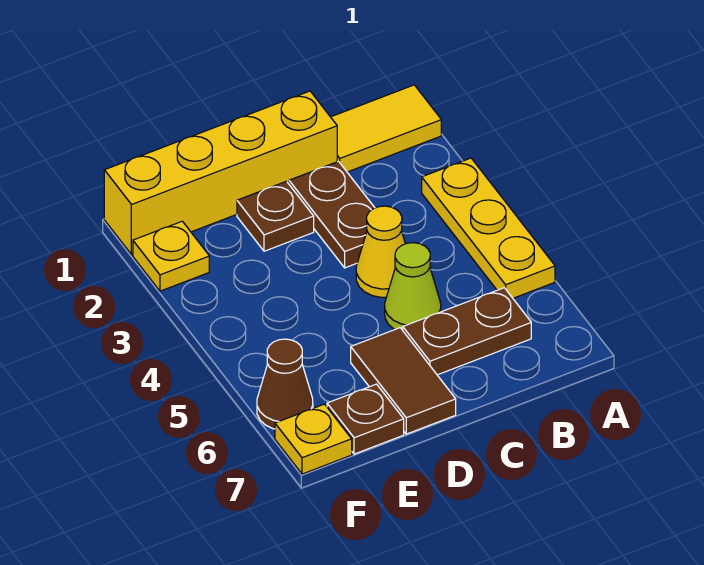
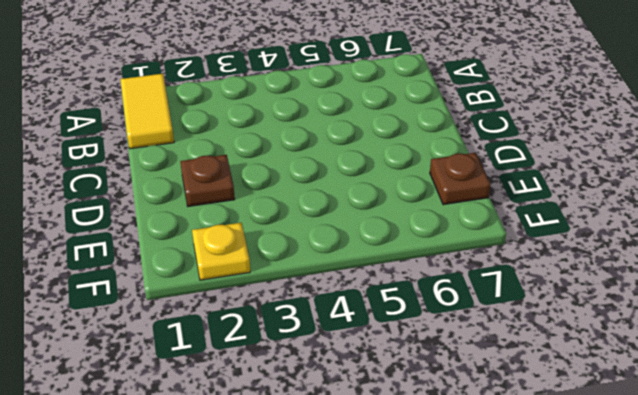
none -> yellow 1x3 plate [422,158,555,298]
none -> brown 1x2 plate [403,288,531,375]
none -> yellow 1x4 brick [104,91,337,255]

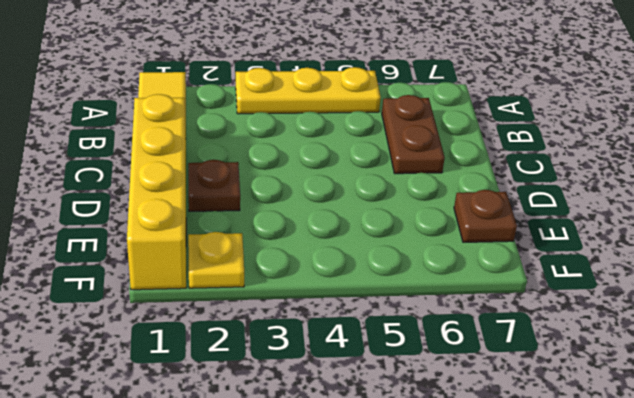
none -> brown 1x2 plate [289,161,375,268]
none -> yellow 1x1 cone [356,206,405,297]
none -> lime 1x1 cone [385,243,441,330]

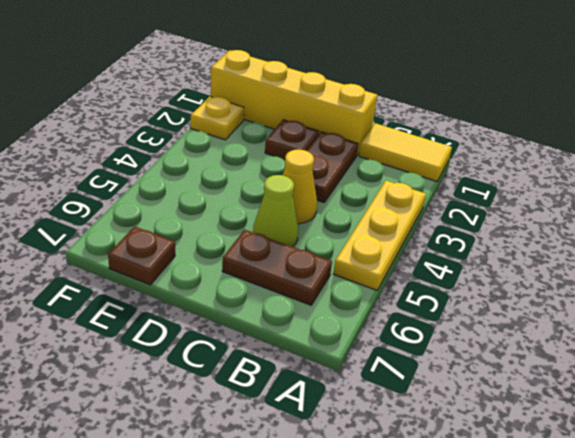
none -> brown 1x2 tile [351,328,456,434]
none -> brown 1x1 cone [257,339,313,429]
none -> yellow 1x1 plate [275,404,352,474]

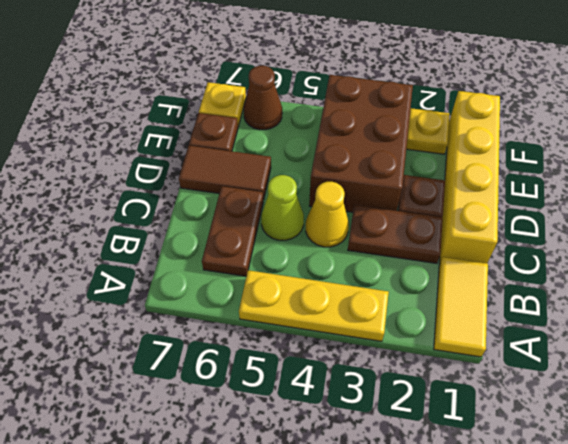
brown 2x3 brick [309,75,413,212] -> none

